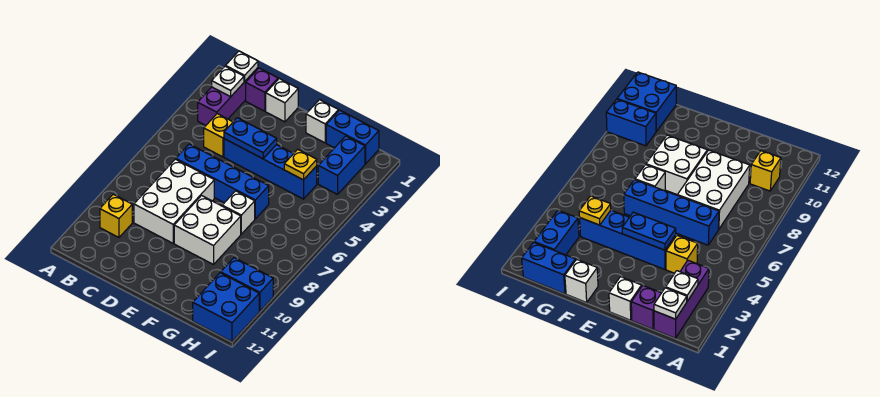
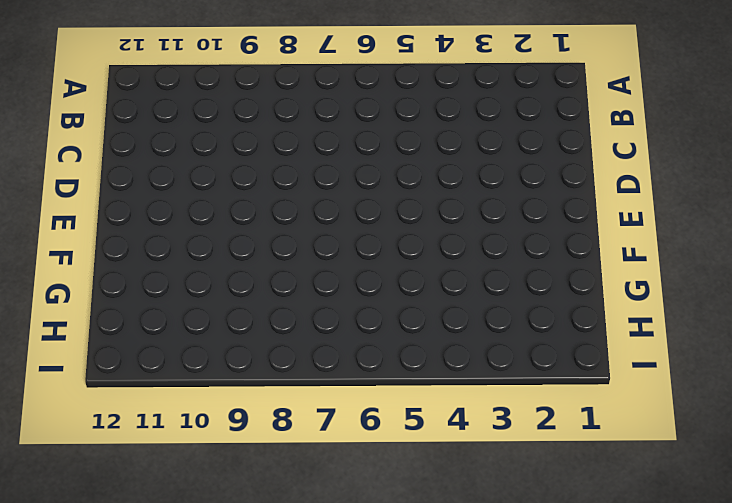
none -> purple 1x3 brick [198,68,258,125]
none -> yellow 1x1 brick [100,194,132,237]
none -> purple 1x1 brick [246,68,278,111]

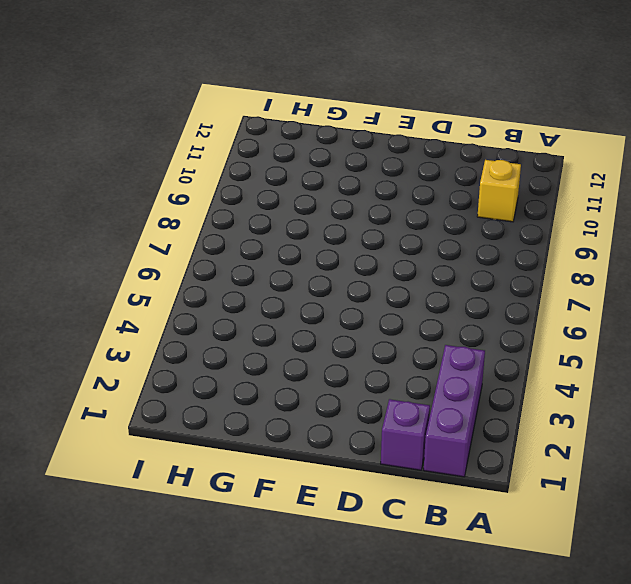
none -> yellow 1x1 brick [204,114,233,157]
none -> blue 1x4 brick [176,144,269,219]
none -> white 2x3 brick [134,159,214,243]

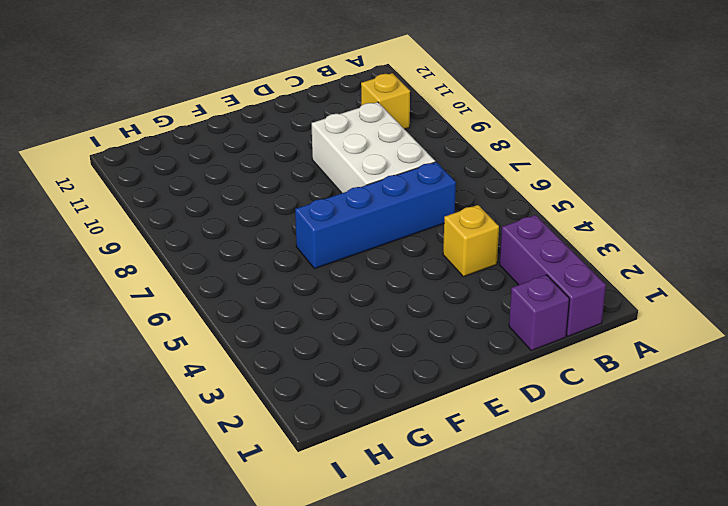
none -> white 1x1 brick [266,79,298,122]
none -> blue 1x4 brick [224,139,317,199]
none -> white 2x2 brick [174,196,241,265]

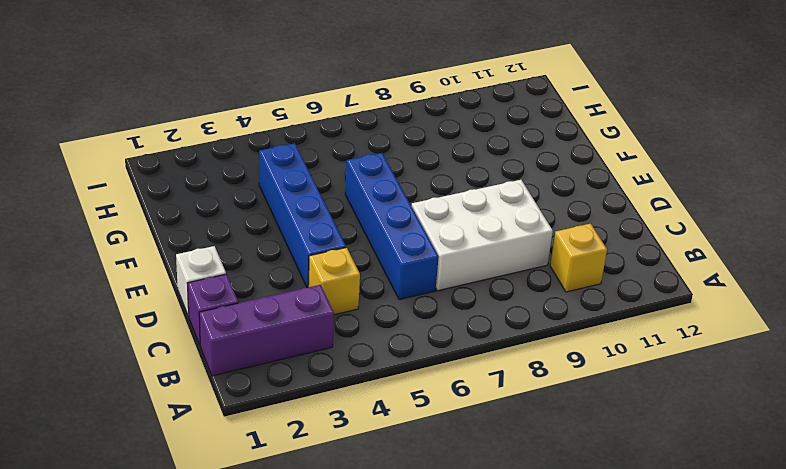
none -> white 2x2 brick [174,196,241,265]
none -> white 1x1 brick [306,100,339,143]
none -> white 1x1 brick [222,191,255,234]

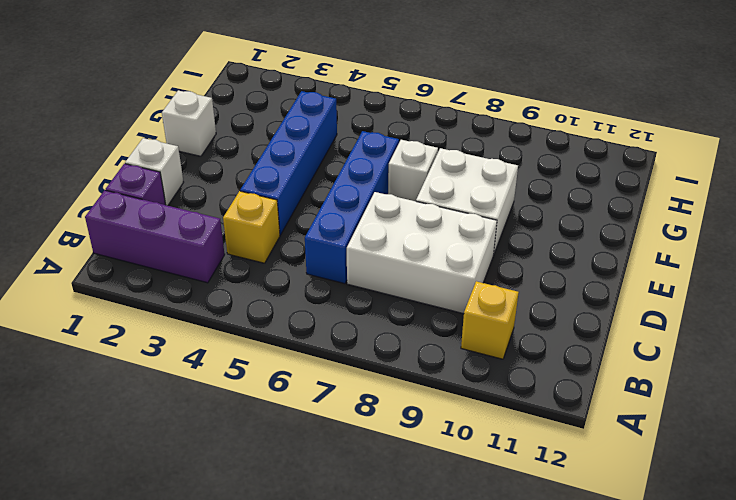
none -> blue 1x2 brick [326,110,379,164]
none -> blue 1x2 brick [318,136,365,194]
none -> blue 1x2 brick [221,258,273,311]

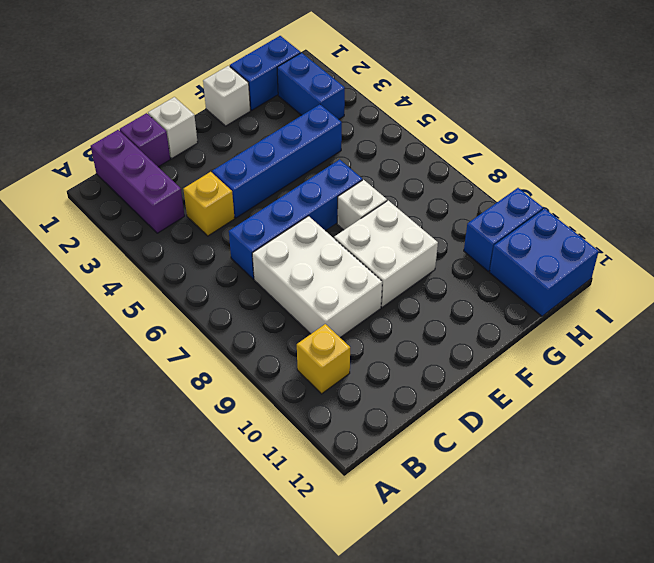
none -> white 1x1 plate [226,51,258,82]
none -> white 1x1 plate [212,66,244,97]
none -> blue 1x2 plate [224,118,277,159]

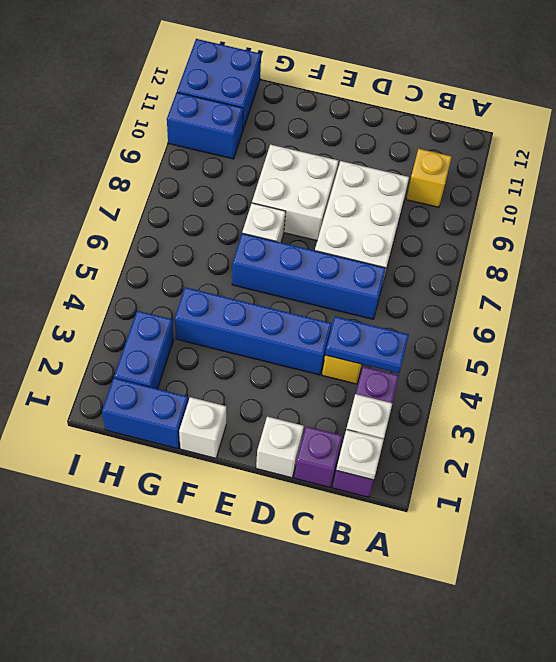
blue 1x2 plate [325,316,409,373] -> blue 1x2 plate moved to [224,118,277,159]
none -> yellow 1x1 plate [284,149,317,180]

